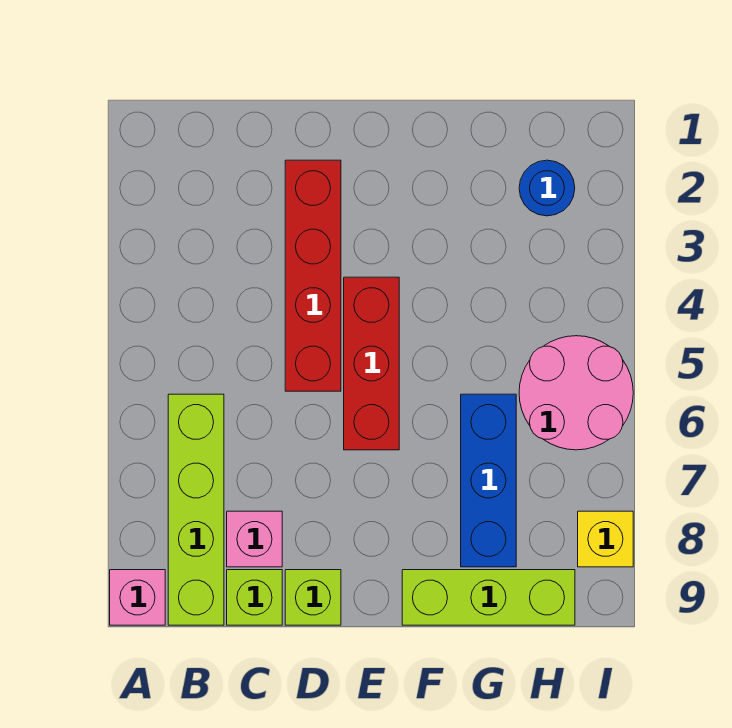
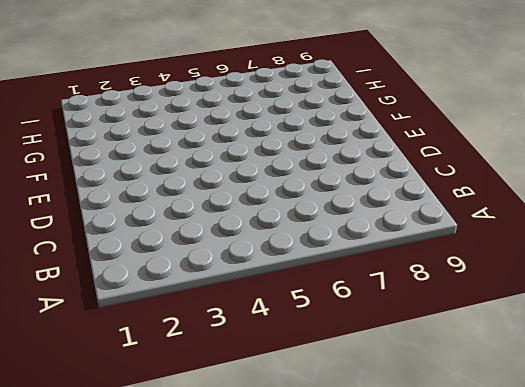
none -> pink 1x1 brick [110,570,165,625]
none -> lime 1x4 brick [168,394,224,625]
none -> pink 1x1 brick [227,511,282,567]

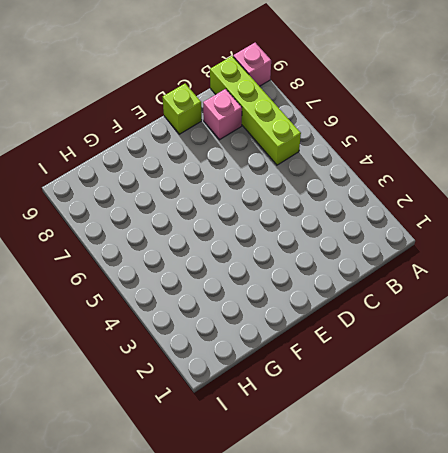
none -> lime 1x1 brick [227,570,282,625]
none -> red 1x4 brick [285,160,341,391]
none -> red 1x3 brick [344,277,399,450]

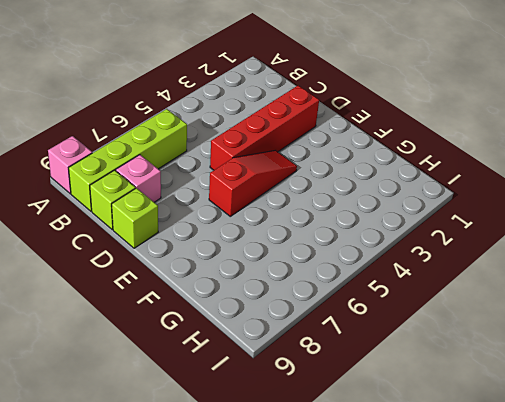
red 1x3 slope [209,150,297,216] -> red 1x3 brick [344,277,399,450]
none -> lime 1x3 brick [402,570,575,625]
none -> blue 1x3 brick [461,394,516,567]
none -> blue 1x1 round brick [519,160,575,216]

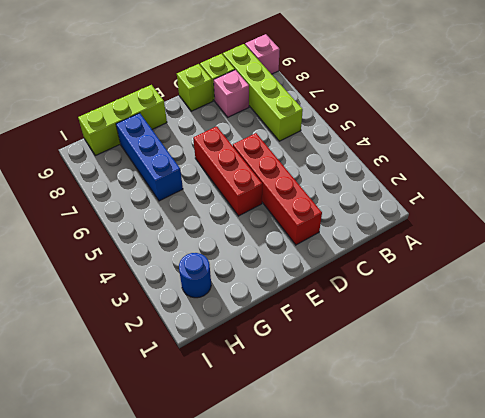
none -> pink 2x2 round brick [519,336,633,450]
none -> yellow 1x1 brick [578,511,633,567]

